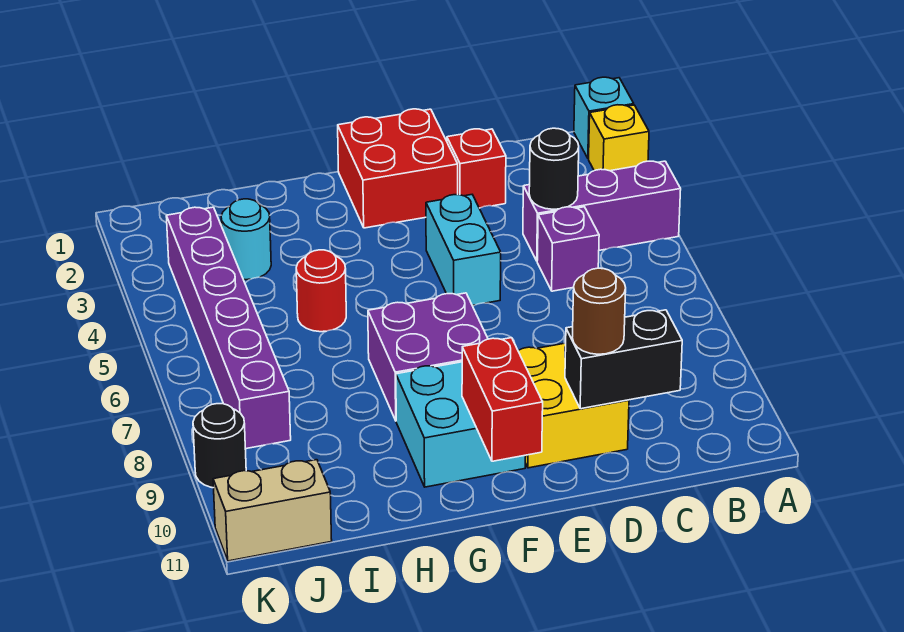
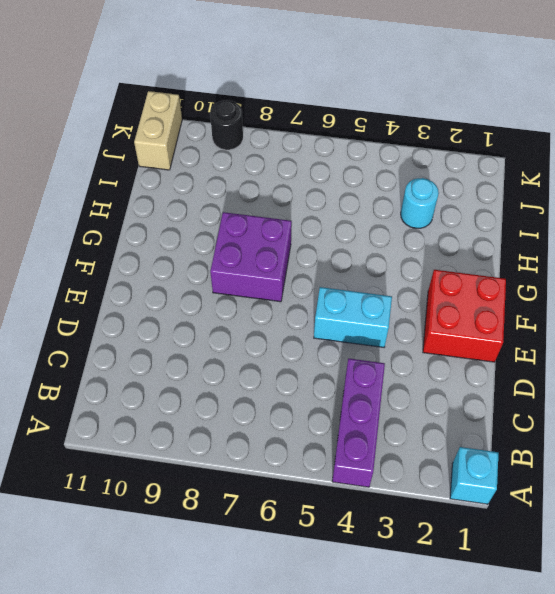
none -> yellow 1x1 brick [589,105,649,171]
none -> purple 1x1 brick [537,207,599,291]
none -> red 1x1 brick [447,129,506,208]

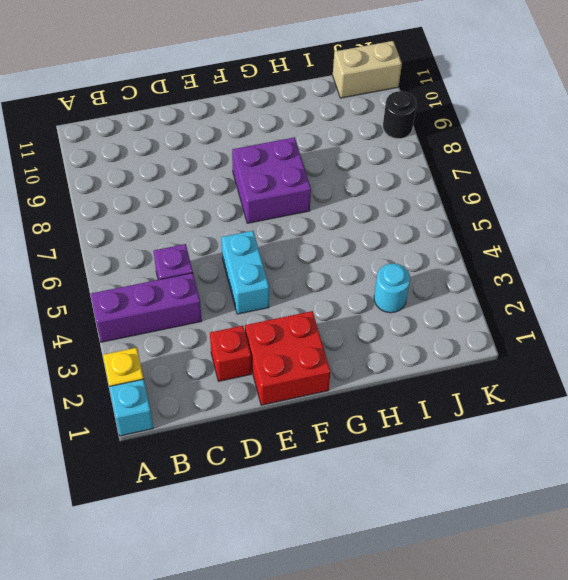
none -> yellow 2x2 brick [518,343,629,468]
none -> cyan 2x2 brick [396,362,526,487]
none -> red 1x1 round brick [296,250,346,332]

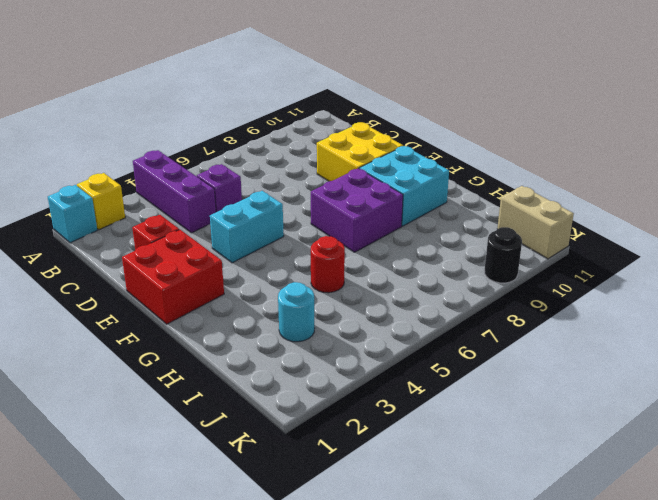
none -> purple 1x6 brick [166,207,291,449]
none -> black 1x1 round brick [529,128,579,209]
none -> black 1x2 brick [565,310,682,409]

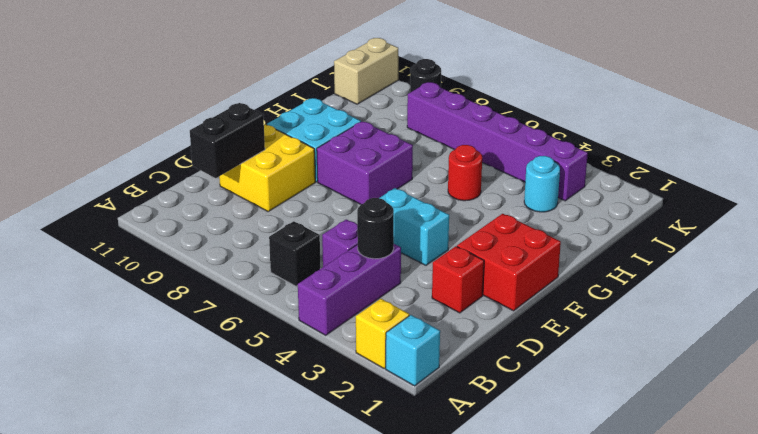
black 1x1 brick [269,221,320,286] -> none
none -> red 1x2 brick [462,338,543,461]
none -> brown 1x1 round brick [572,268,626,354]

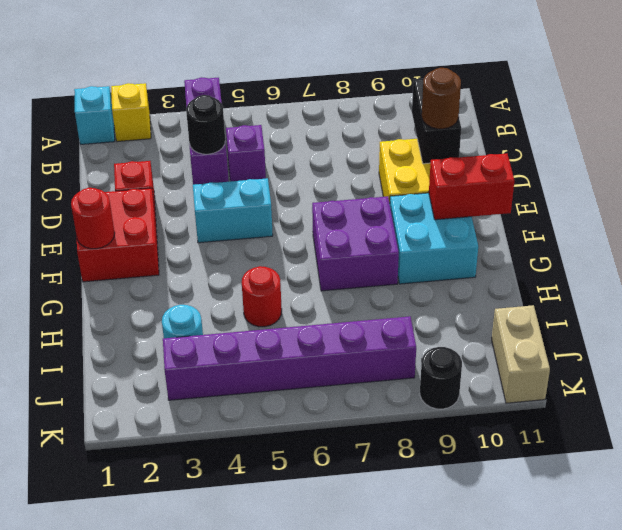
red 1x1 round brick [71,188,115,249] -> none

